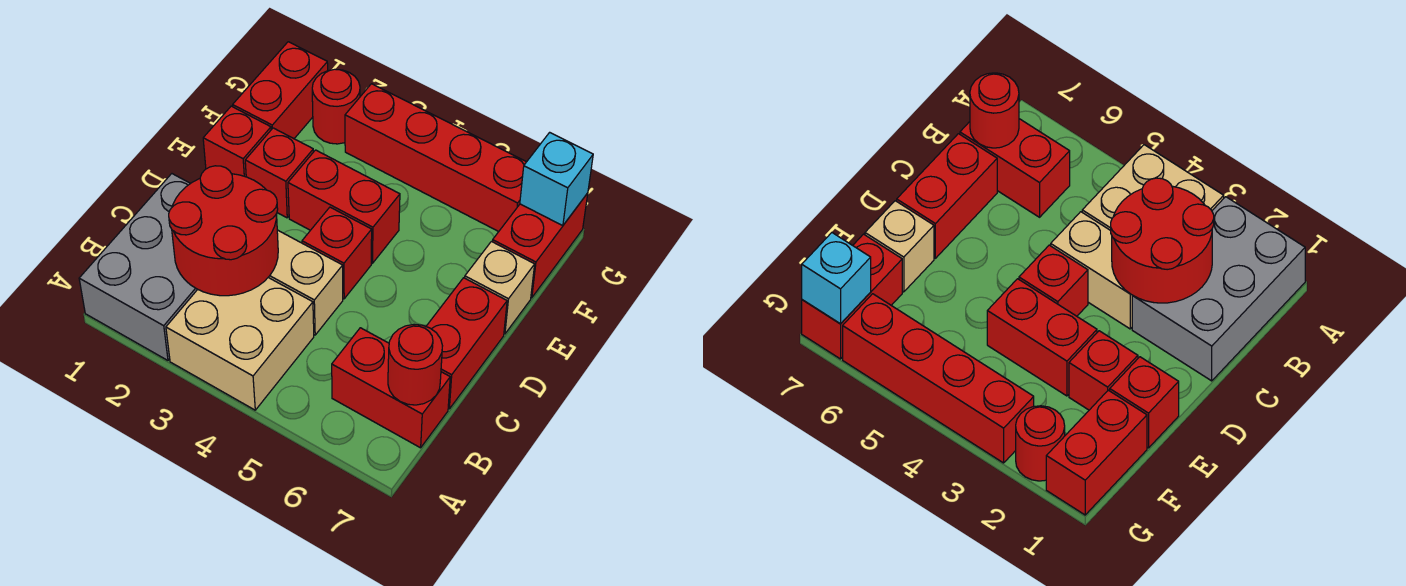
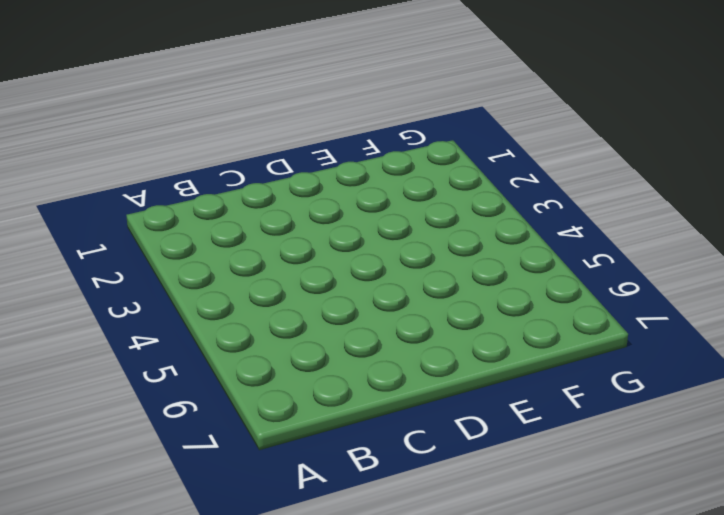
none -> grey 2x3 brick [79,174,198,360]
none -> tan 2x2 brick [166,278,314,410]
none -> red 1x2 brick [332,328,450,448]

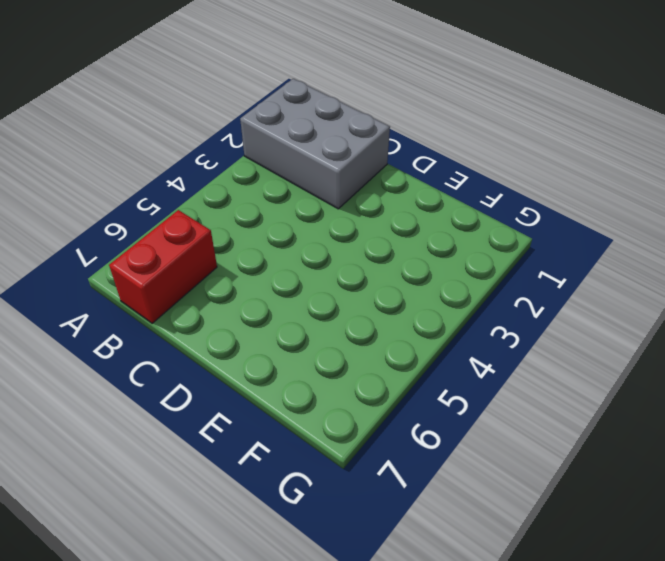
none -> tan 2x2 brick [166,278,314,410]
none -> tan 1x2 brick [268,230,343,335]
none -> red 1x2 brick [426,278,507,409]

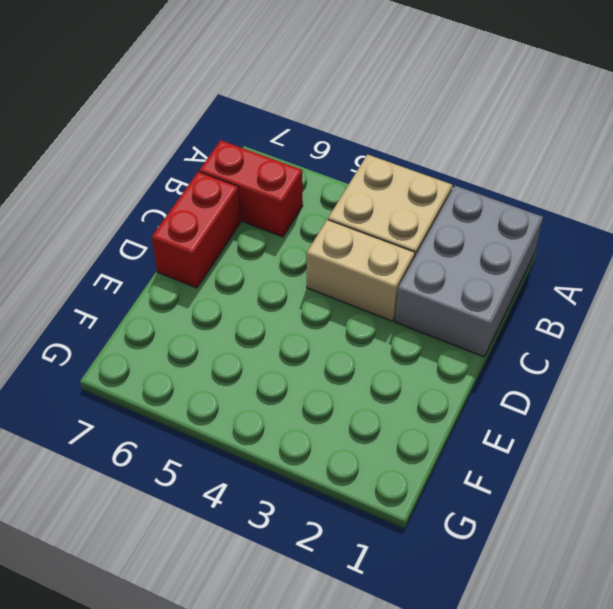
none -> red 1x1 brick [302,207,372,299]
none -> red 1x1 brick [203,106,271,177]
none -> red 1x1 brick [245,128,313,218]

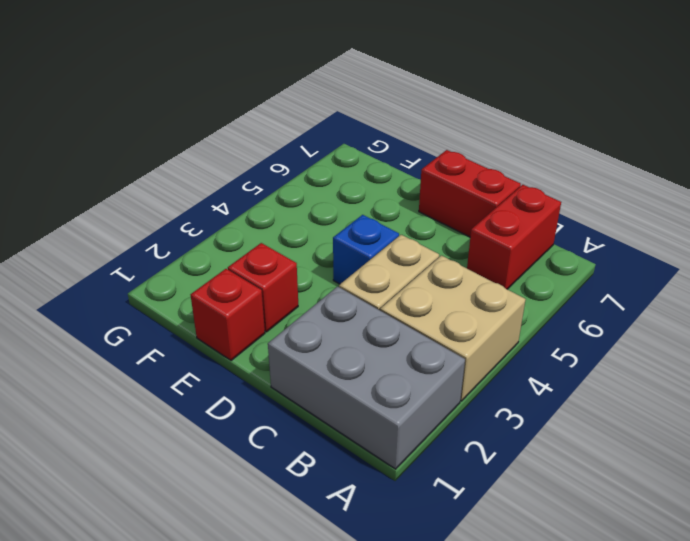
blue 1x1 brick [333,215,399,284] -> red 1x1 brick [302,207,372,299]
none -> red 1x2 brick [288,150,400,263]
none -> tan 1x1 brick [465,242,535,334]
none -> red 1x2 brick [233,42,328,139]

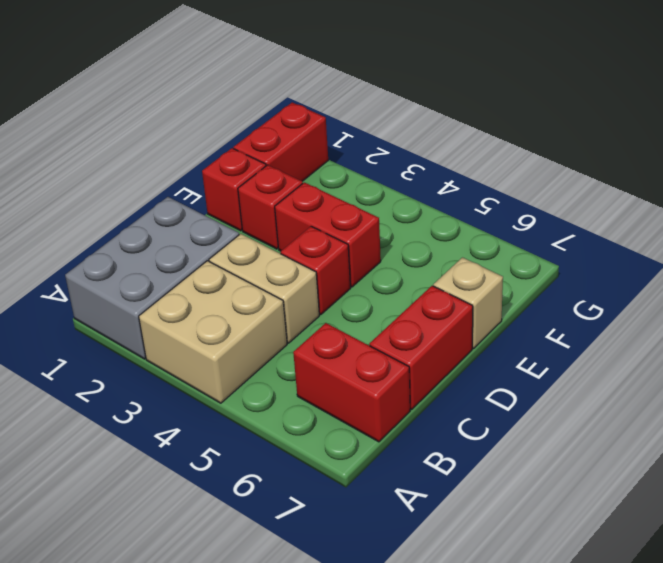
none -> red 1x2 brick [492,193,588,298]
none -> red 1x1 round brick [312,69,360,144]
none -> red 1x4 brick [345,84,526,232]

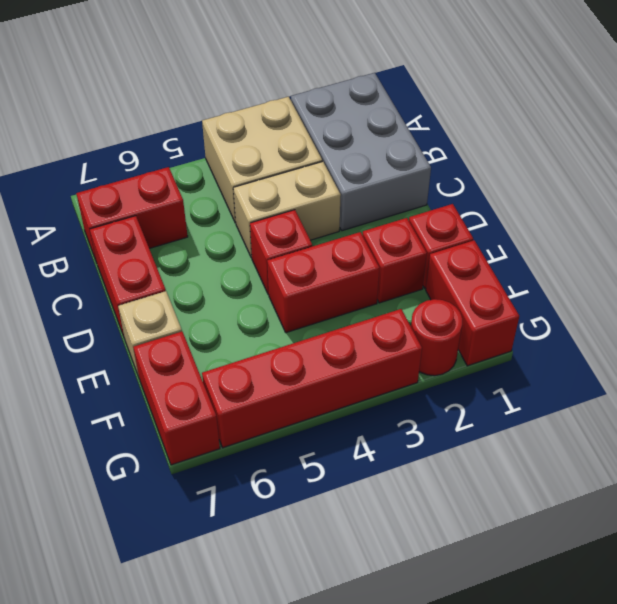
none -> red 2x2 round brick [169,166,278,296]
none -> red 1x1 round brick [388,324,442,405]
none -> cyan 1x1 brick [520,132,593,226]

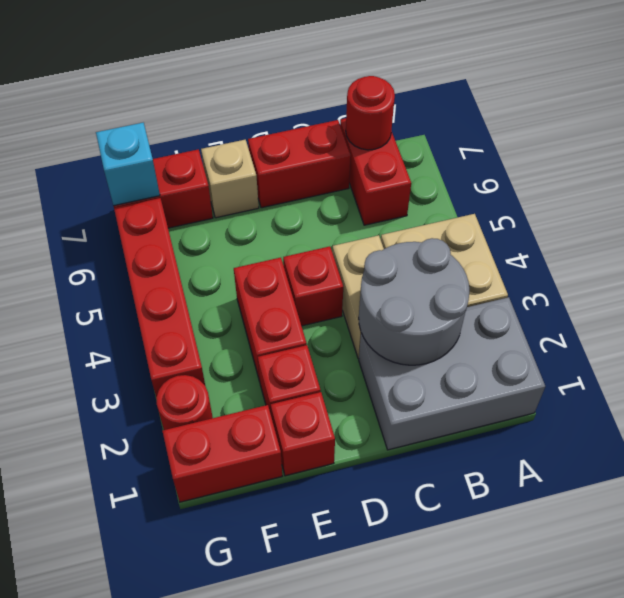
grey 2x2 round brick [359,238,469,365] -> red 2x2 round brick [169,166,278,296]

